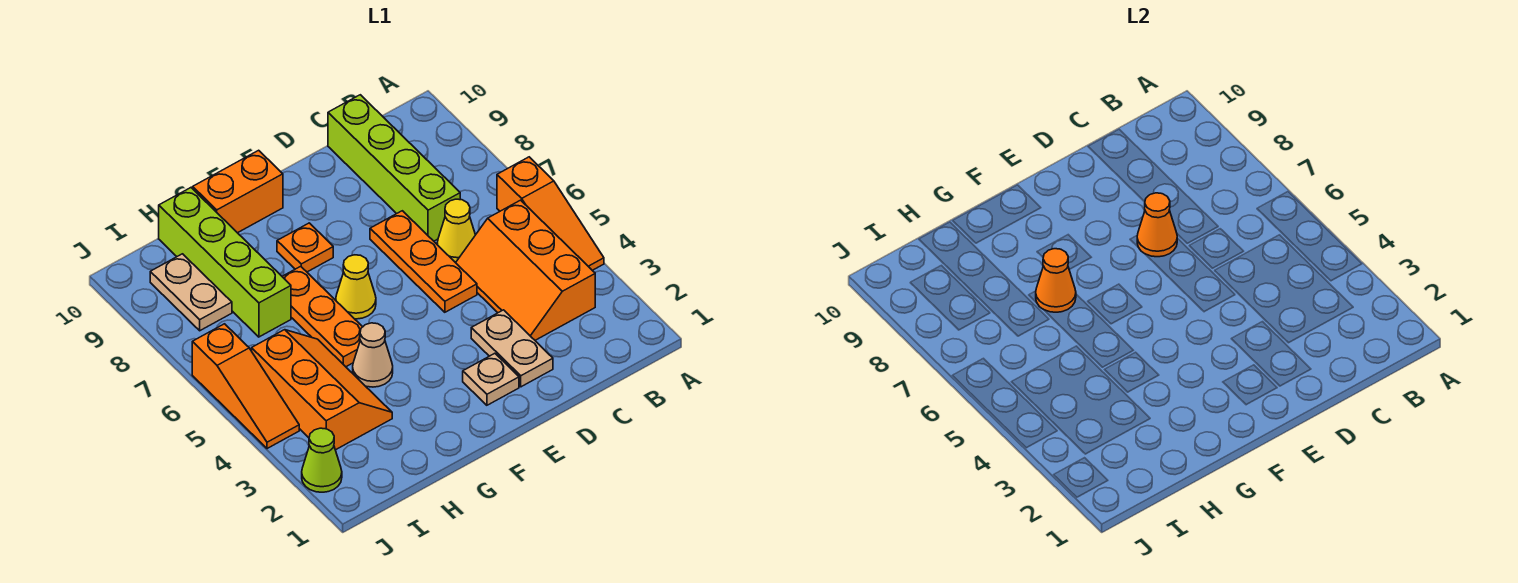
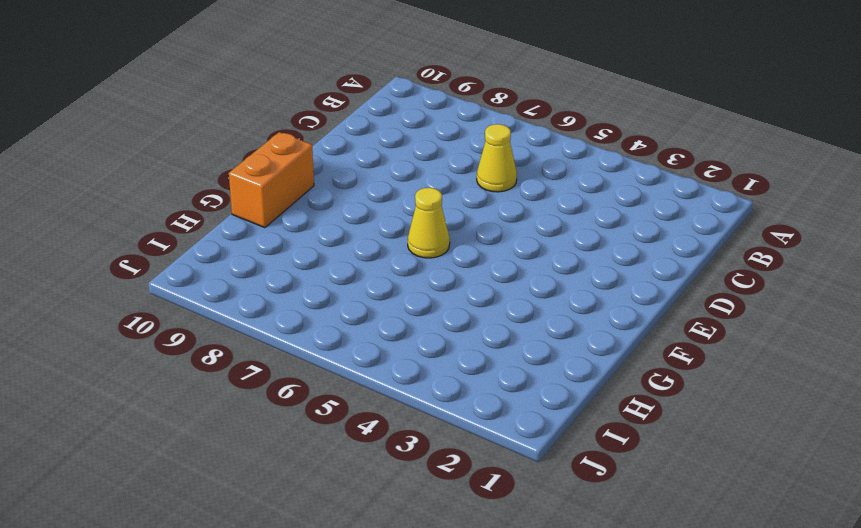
none -> orange 1x3 slope [497,157,604,270]
none -> orange 2x3 slope [456,200,595,340]
none -> lime 1x4 brick [328,95,460,241]

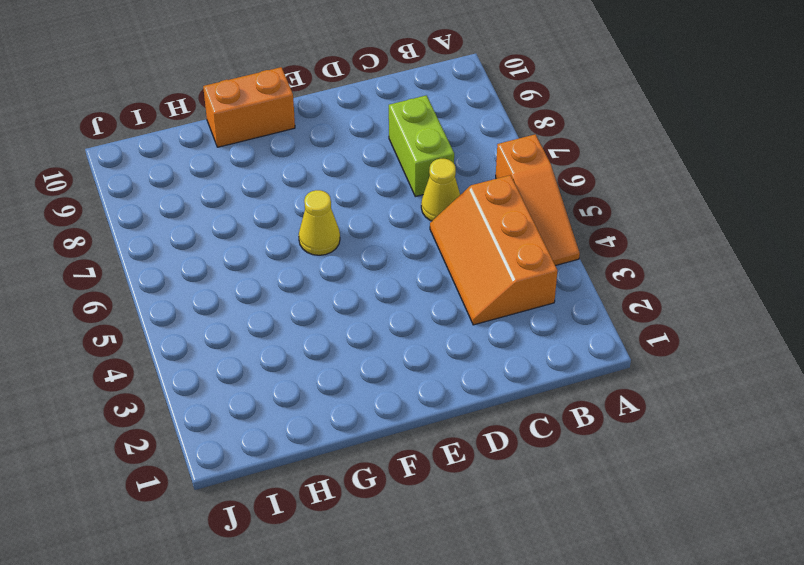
lime 1x2 brick [388,95,454,197] -> lime 1x4 brick [328,95,460,241]
none -> tan 1x2 plate [471,310,553,387]
none -> orange 1x3 plate [370,211,477,312]
none -> tan 1x1 plate [463,353,519,405]

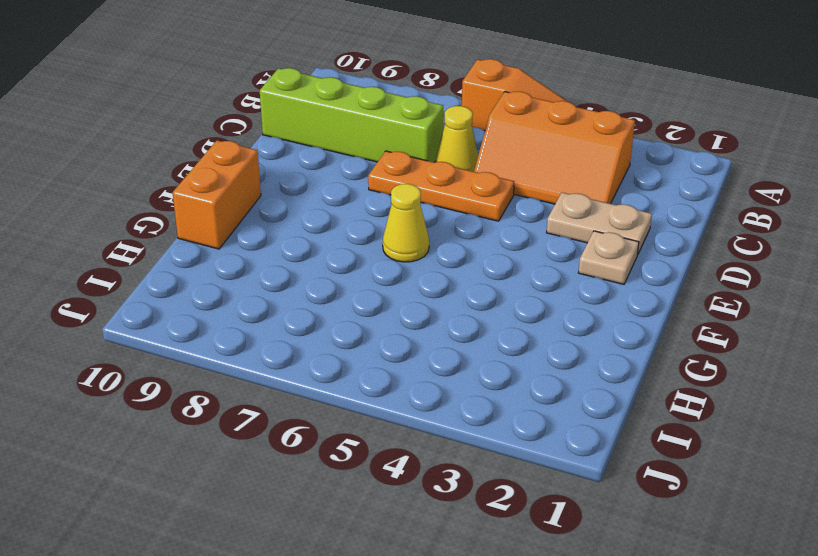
none -> orange 1x1 plate [277,223,333,272]
none -> tan 1x1 cone [353,323,393,387]
none -> orange 1x3 plate [282,266,362,367]

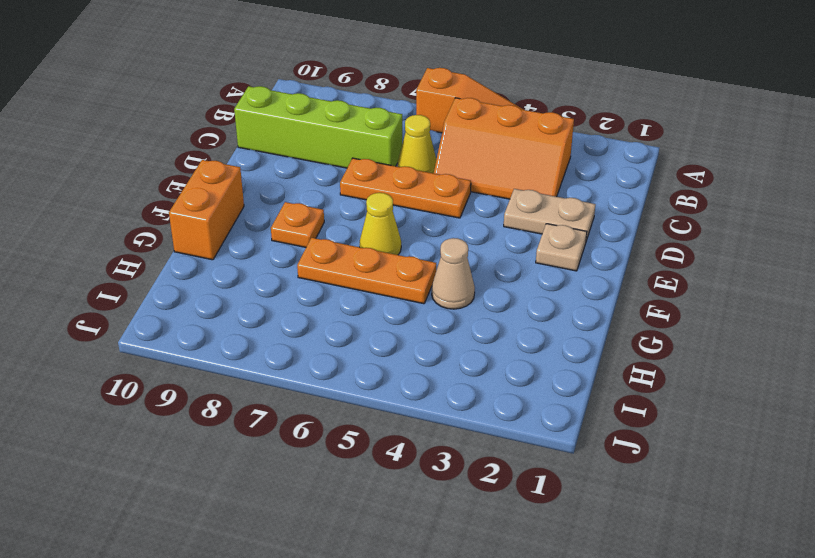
none -> orange 2x3 slope [252,330,392,450]
none -> lime 1x4 brick [159,188,291,337]
none -> tan 1x2 plate [150,254,232,331]

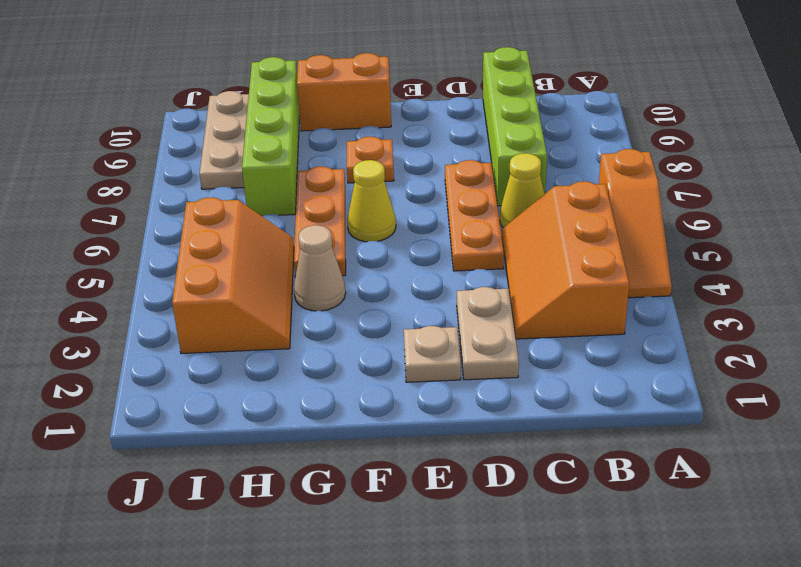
tan 1x3 plate [199,91,249,189] -> tan 1x2 plate [150,254,232,331]
none -> lime 1x1 cone [302,428,342,492]
none -> orange 1x3 slope [192,324,299,449]
none -> orange 1x1 cone [1137,193,1177,257]

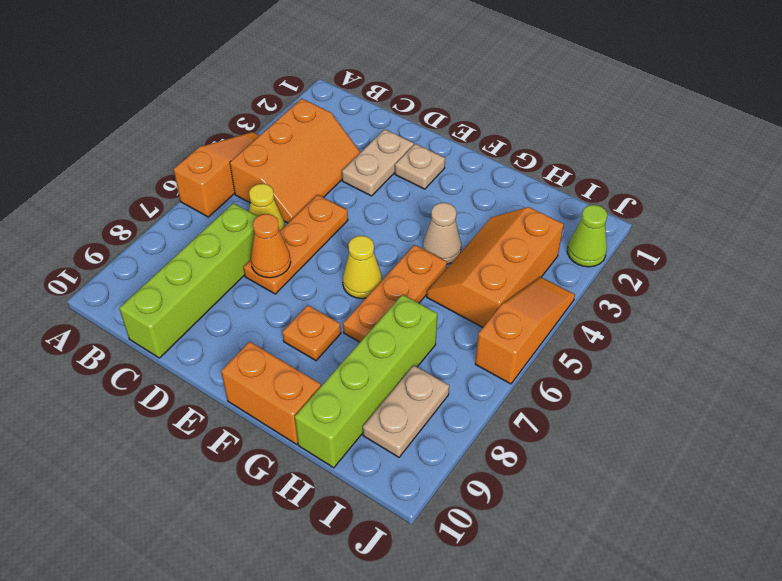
none -> orange 1x1 cone [1036,249,1076,312]

